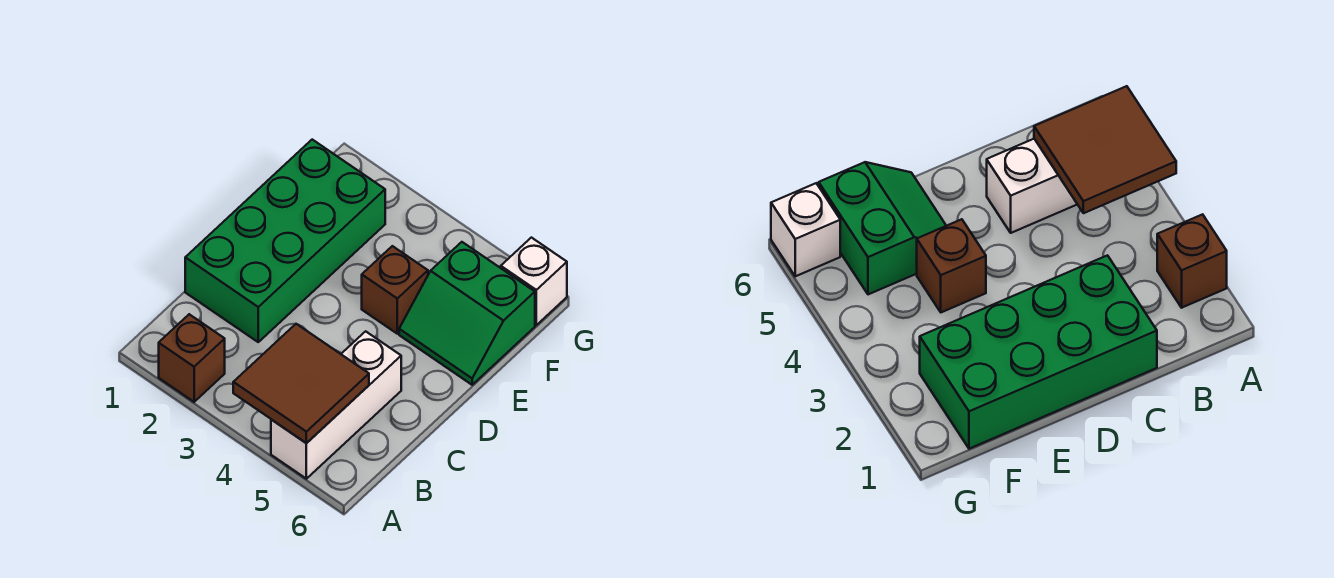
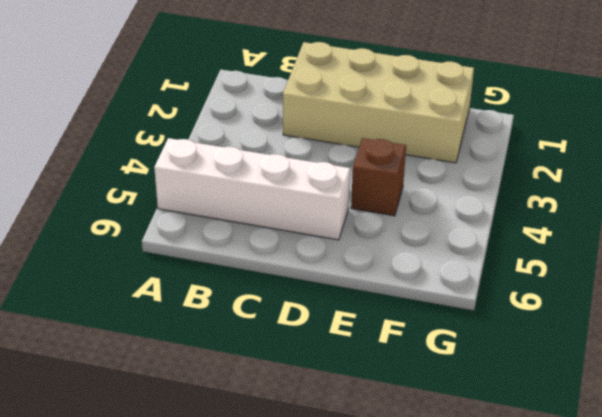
white 1x4 brick [154,138,350,240] -> white 1x3 brick [271,331,401,479]
tan 2x4 brick [283,42,474,163] -> green 2x4 brick [185,140,385,342]
none -> brown 1x1 brick [159,314,225,402]
none -> green 2x2 slope [399,242,535,385]

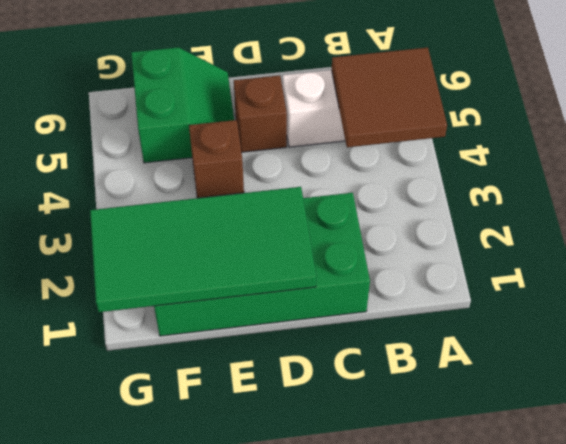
green 2x4 tile [90,187,316,312] -> none
brown 1x1 brick [234,75,287,152] -> brown 1x1 brick moved to [159,314,225,402]
none -> white 1x1 brick [501,238,567,325]

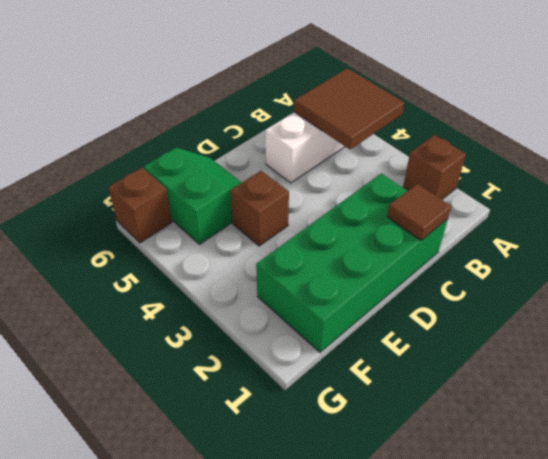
brown 1x1 tile [387,184,451,241] -> none
brown 1x1 brick [108,168,172,243] -> white 1x1 brick [501,238,567,325]

